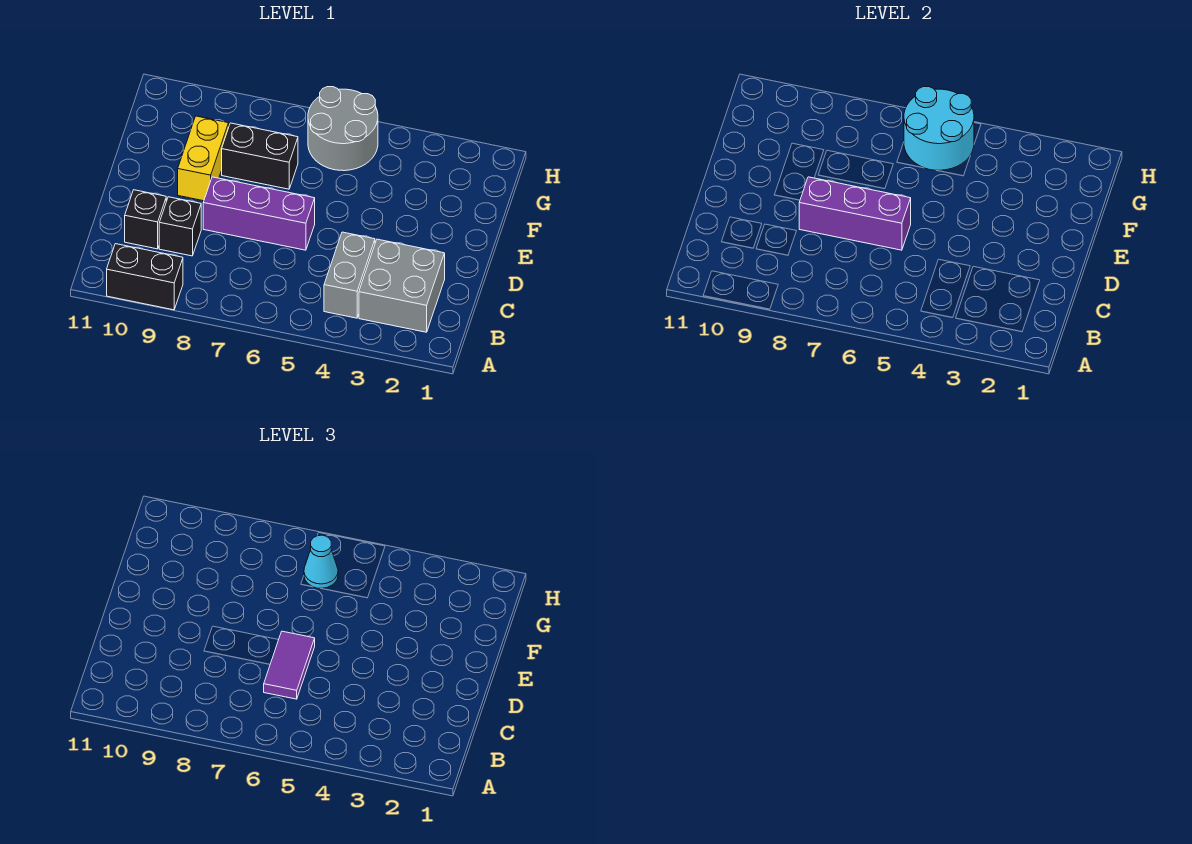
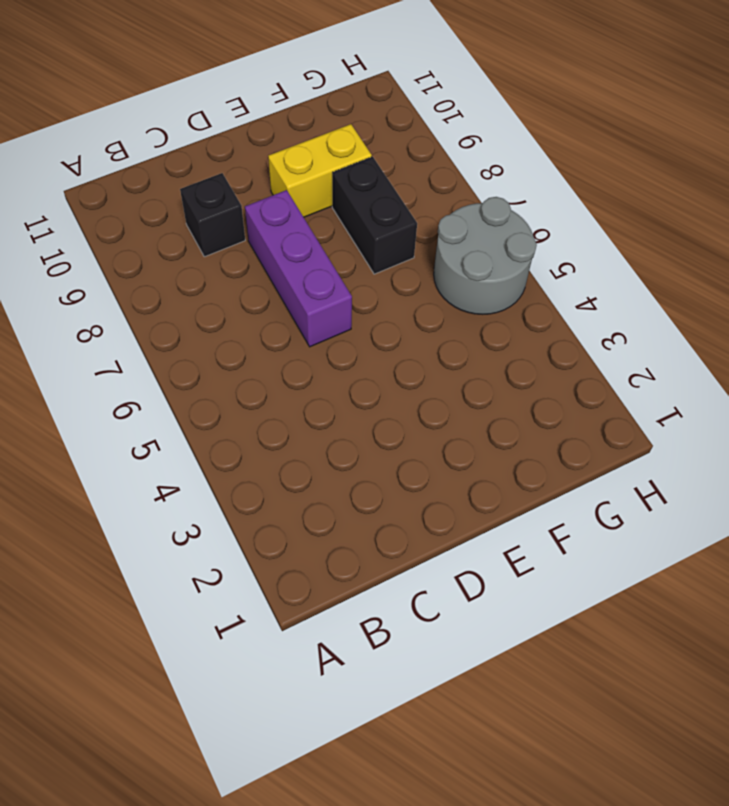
none -> black 1x2 brick [107,244,183,310]
none -> grey 2x2 brick [359,239,445,332]
none -> grey 1x2 brick [324,232,375,318]

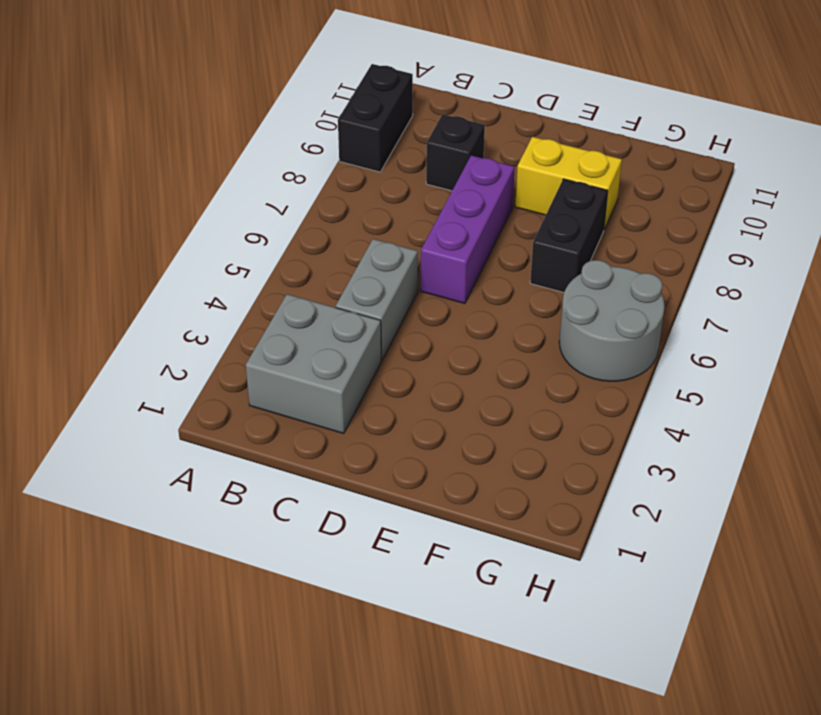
grey 1x2 brick [336,239,418,360] -> grey 1x2 brick turned to [324,232,375,318]
none -> black 1x1 brick [125,190,166,249]
none -> purple 1x3 brick [799,177,911,250]
none -> cyan 2x2 round brick [904,87,974,170]

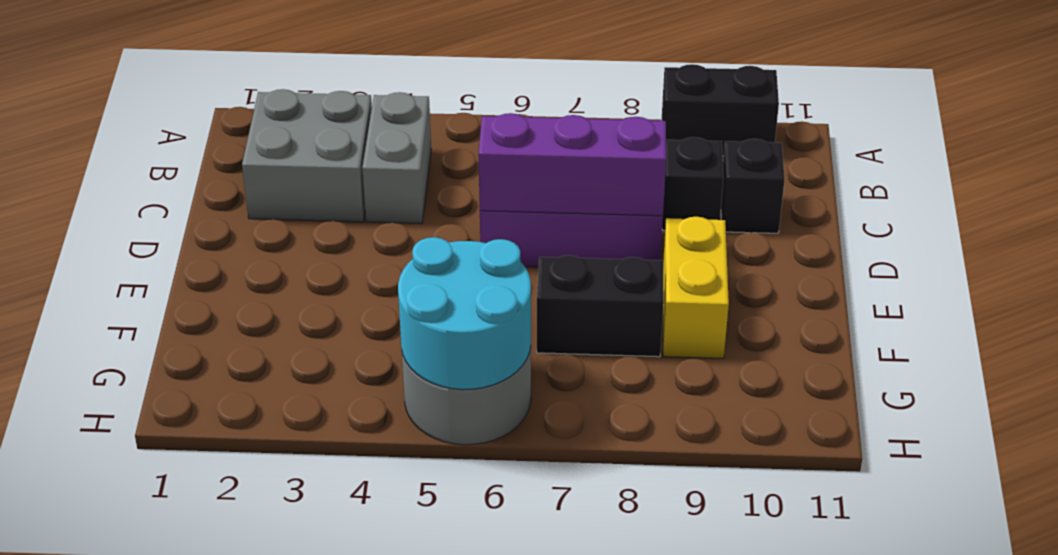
none -> purple 1x2 tile [264,631,315,699]
none -> cyan 1x1 cone [304,535,338,588]

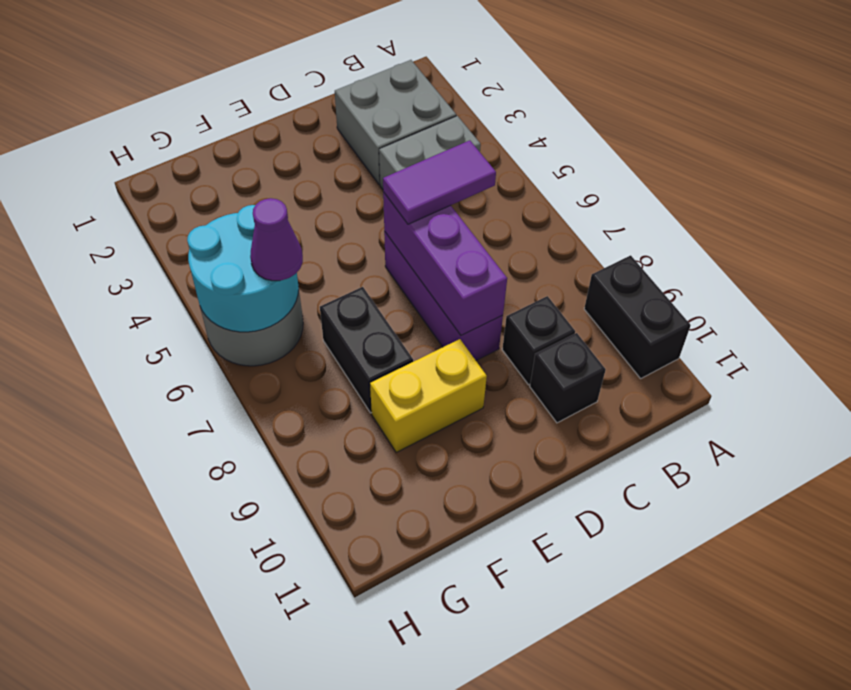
purple 1x1 cone [250,198,303,281] -> cyan 1x1 cone [304,535,338,588]

